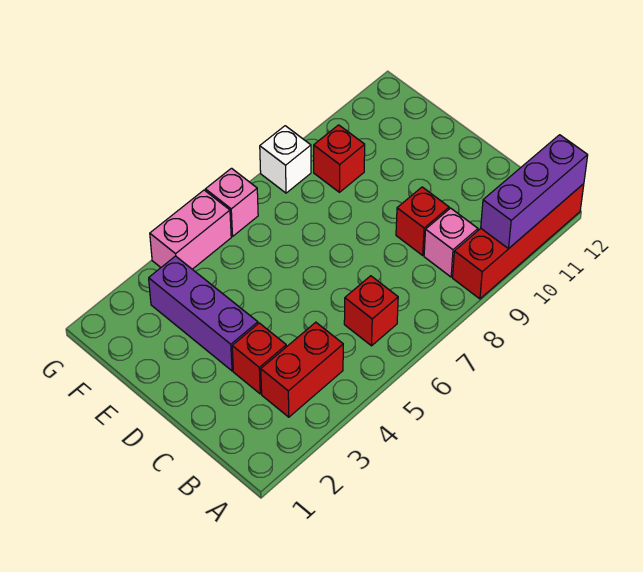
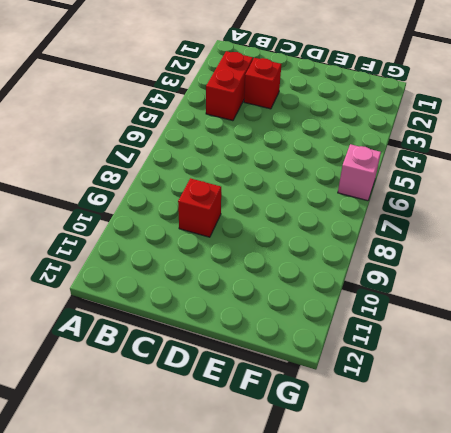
none -> red 1x4 brick [453,184,584,299]
none -> red 1x1 brick [344,276,398,346]
none -> pink 1x1 brick [424,208,478,277]

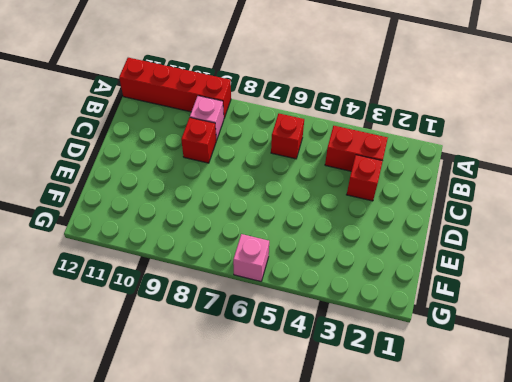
none -> purple 1x3 brick [149,256,258,371]
none -> red 1x1 brick [314,125,365,192]
none -> pink 1x2 brick [150,190,231,269]

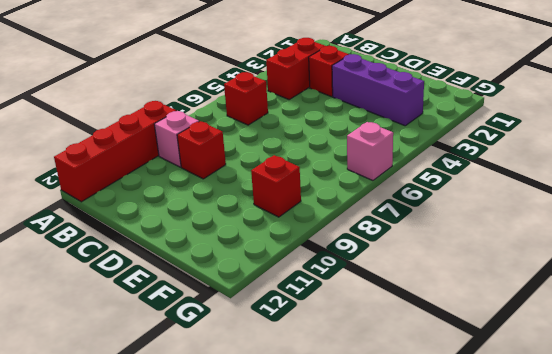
none -> pink 1x2 brick [150,190,231,269]
none -> white 1x1 brick [260,126,311,193]
none -> purple 1x3 brick [481,135,588,249]

